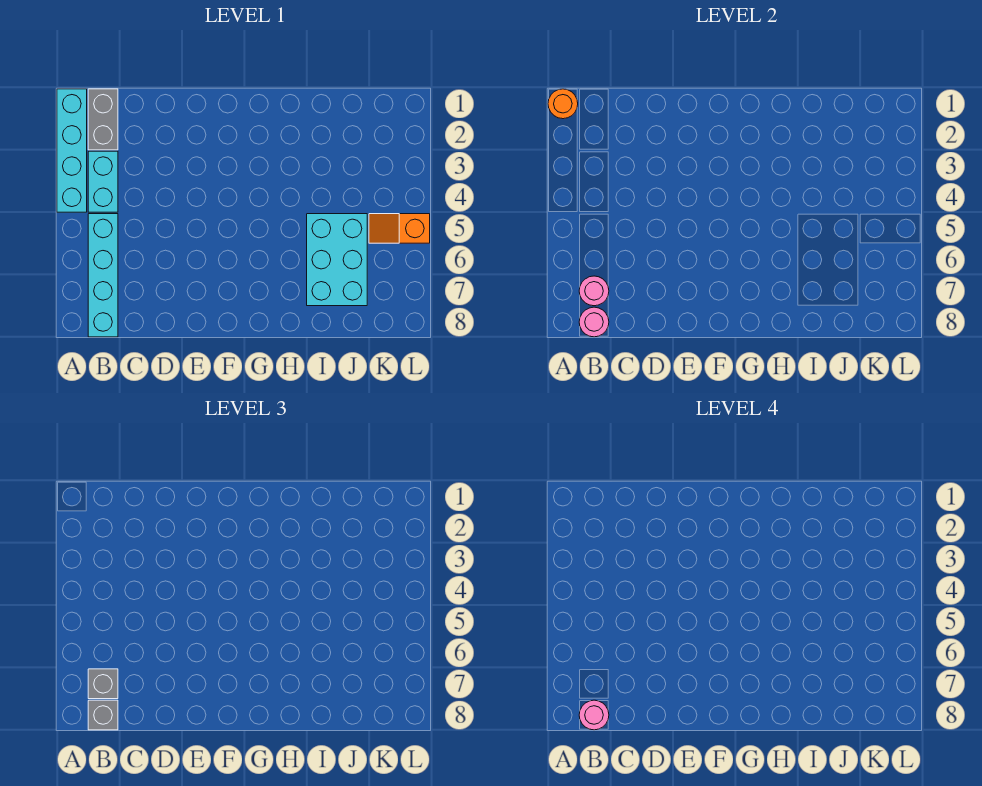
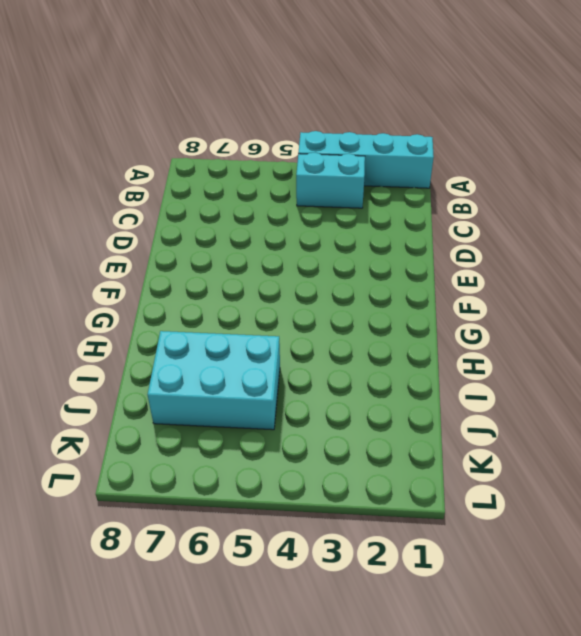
none -> grey 1x2 brick [88,89,118,150]
none -> cyan 1x4 brick [88,214,118,337]
none -> orange 1x2 slope [369,214,430,243]

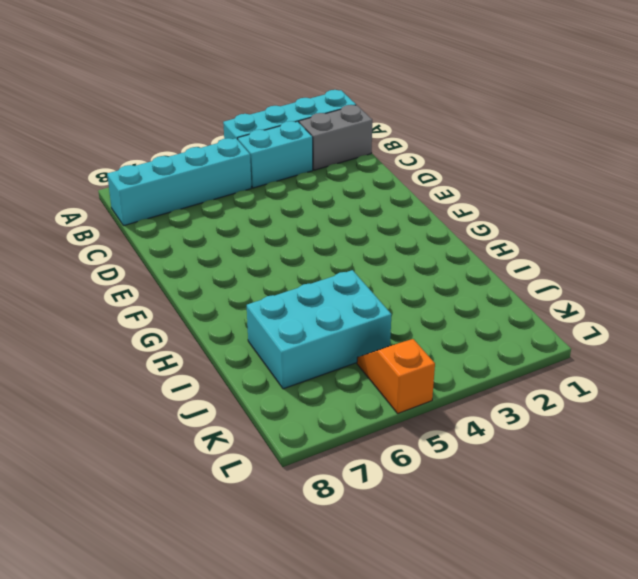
none -> orange 1x1 round brick [548,89,578,119]
none -> pink 1x1 round brick [579,276,609,306]
none -> pink 1x1 round brick [579,307,609,337]

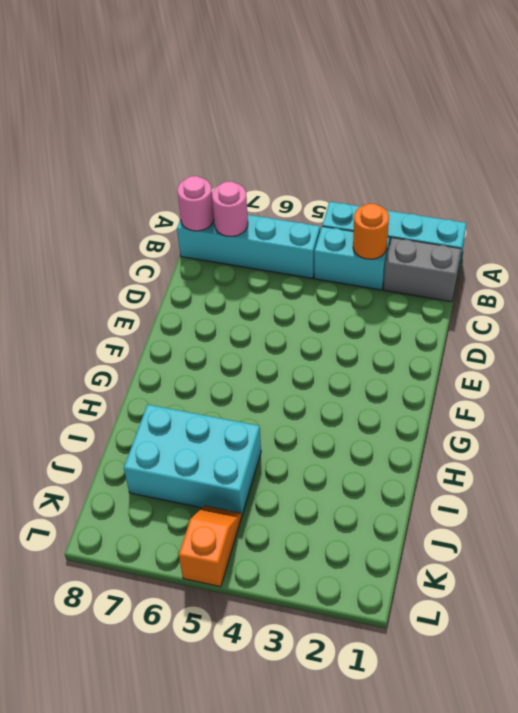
orange 1x1 round brick [353,204,389,259] -> orange 1x1 round brick moved to [548,89,578,119]
none -> grey 1x1 brick [88,669,118,699]
none -> grey 1x1 brick [88,700,118,730]
none -> pink 1x1 round brick [579,700,609,730]

